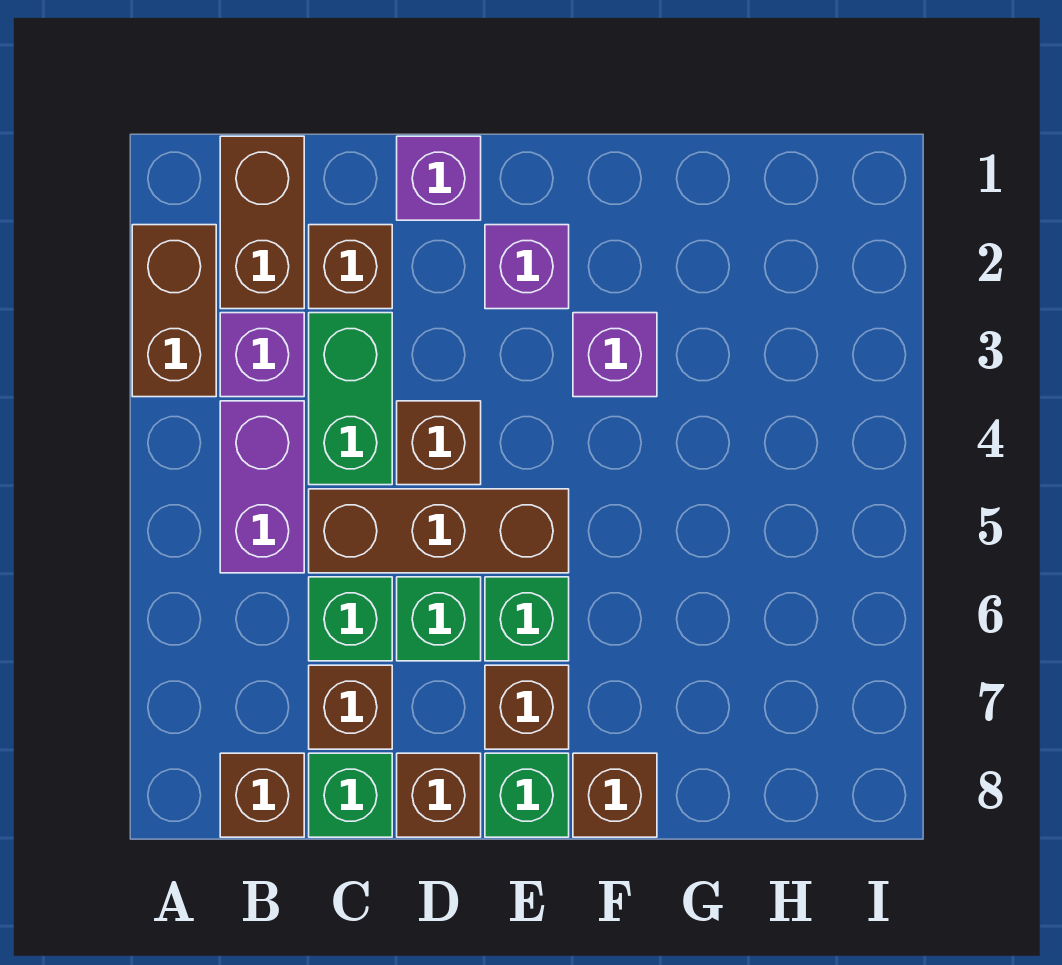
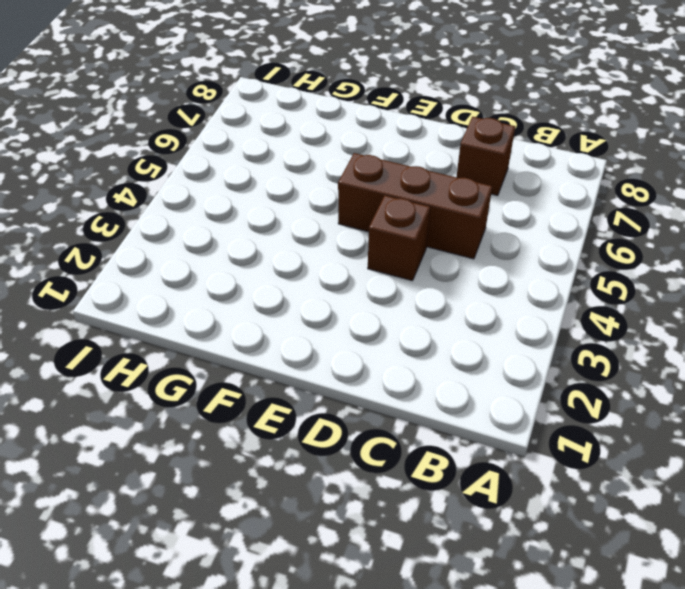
none -> brown 1x2 brick [132,225,216,397]
none -> brown 1x2 brick [220,136,304,309]
none -> purple 1x1 brick [220,313,304,397]

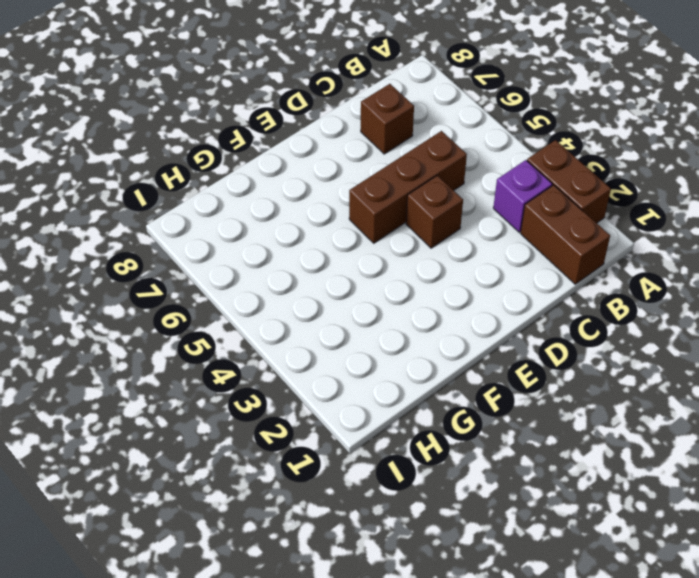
none -> purple 1x2 brick [220,401,304,573]
none -> brown 1x1 brick [220,753,304,837]
none -> brown 1x1 brick [309,225,392,309]

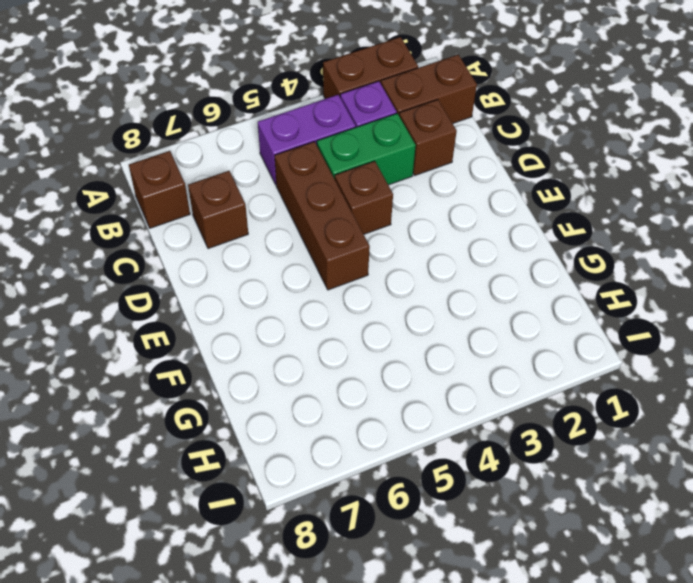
none -> green 1x1 brick [309,577,392,661]
none -> green 1x1 brick [309,753,392,837]
none -> purple 1x1 brick [397,136,481,220]

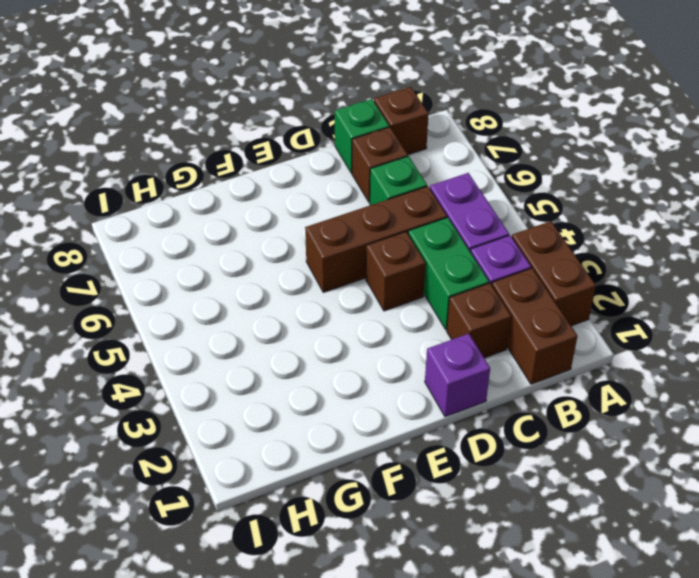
none -> green 1x1 brick [397,577,481,661]
none -> brown 1x1 brick [397,753,481,837]
none -> purple 1x1 brick [485,225,569,309]

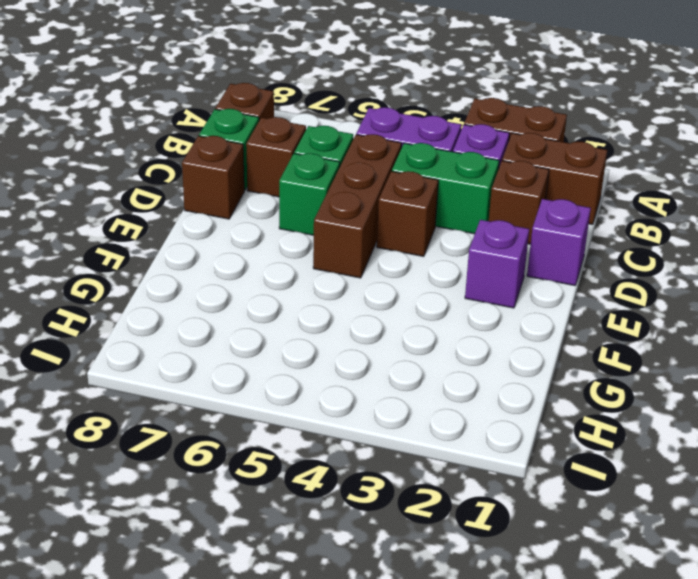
none -> green 1x1 brick [485,577,569,661]
none -> brown 1x1 brick [485,665,569,749]
none -> green 1x1 brick [485,753,569,837]

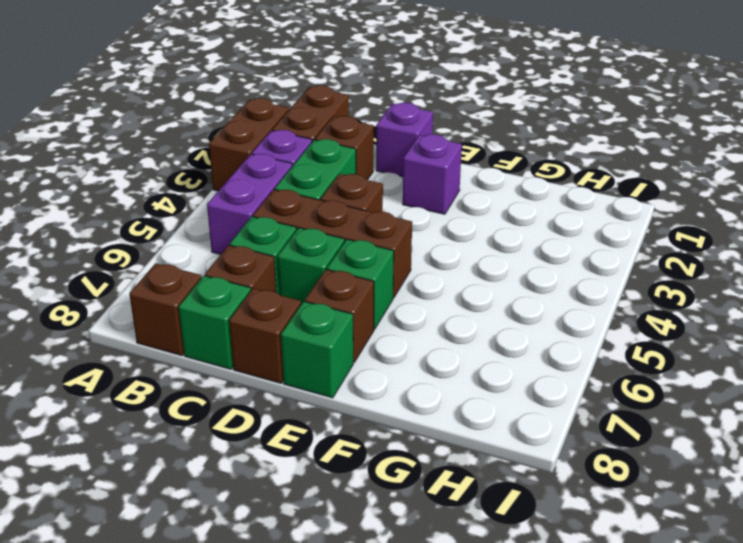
none -> purple 1x1 brick [573,313,657,397]
none -> brown 1x1 brick [573,753,657,837]

